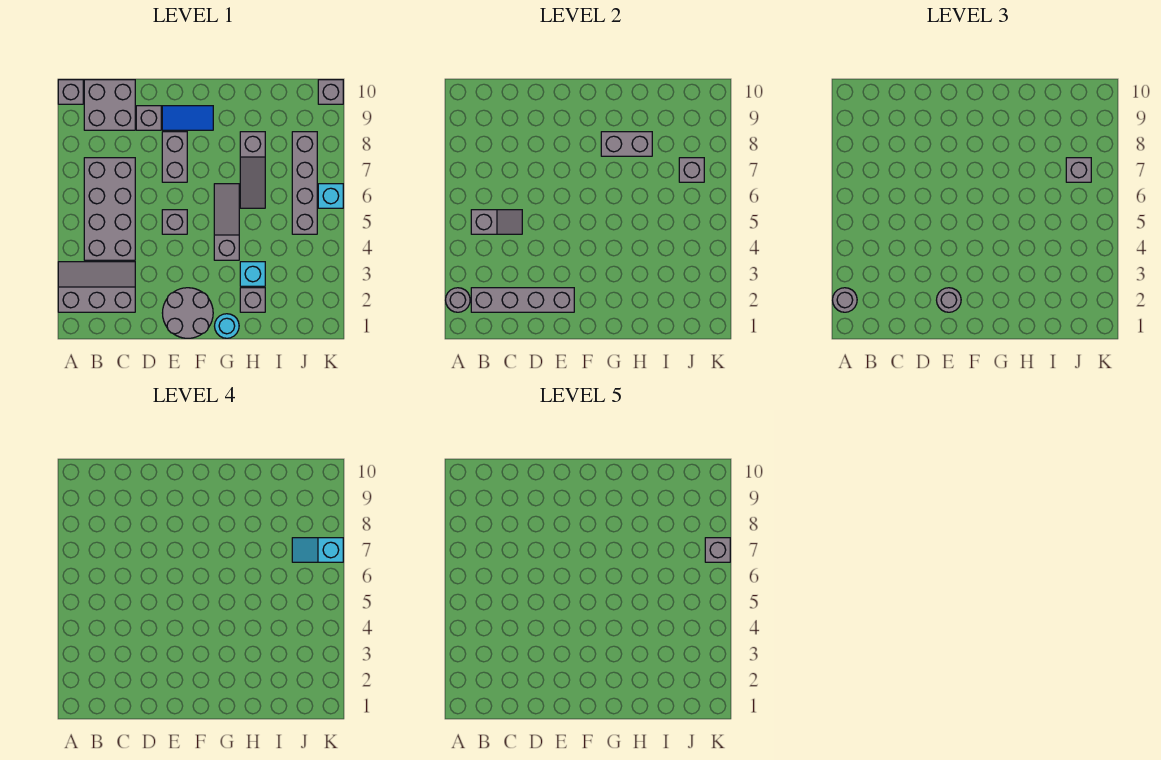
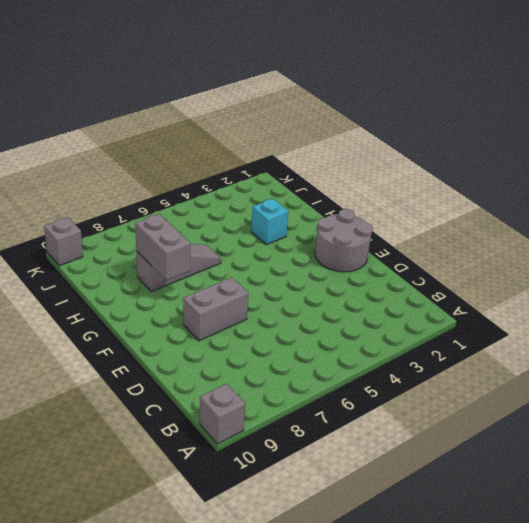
none -> grey 2x3 slope [58,262,135,312]
none -> grey 2x4 brick [84,158,135,260]
none -> grey 2x2 brick [84,80,135,130]

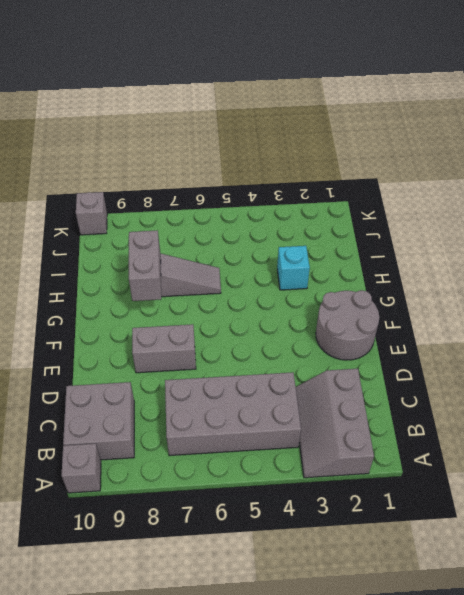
none -> grey 1x1 brick [136,106,161,130]
none -> grey 1x1 brick [162,210,187,234]
none -> blue 1x2 tile [162,106,213,130]

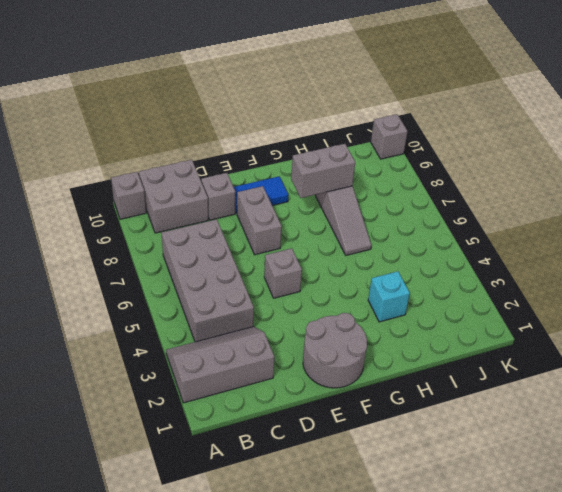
none -> cyan 1x1 round brick [215,314,239,338]
none -> grey 1x3 slope [214,184,239,260]
none -> grey 1x1 brick [240,288,265,312]

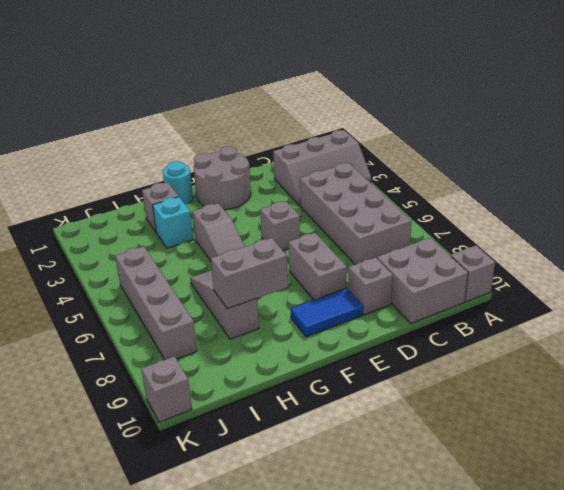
none -> cyan 1x1 brick [318,184,343,208]
none -> grey 1x1 round brick [446,288,470,312]
none -> grey 1x4 brick [471,288,574,312]

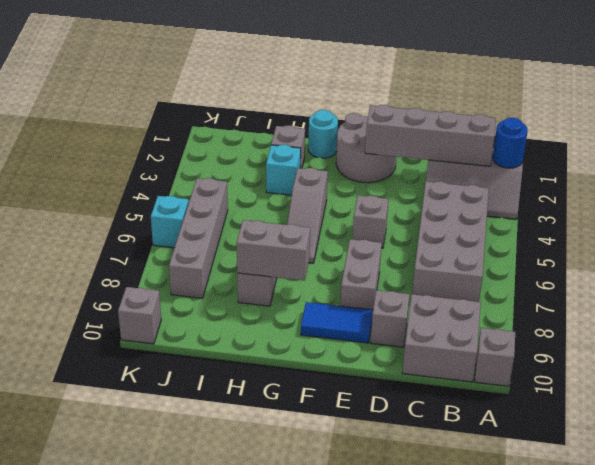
blue 1x1 round brick [493,118,528,168] -> grey 1x1 round brick [446,288,470,312]
none -> grey 1x2 slope [471,210,522,234]
none -> grey 1x1 brick [679,158,704,182]
none -> grey 1x1 round brick [833,288,857,312]

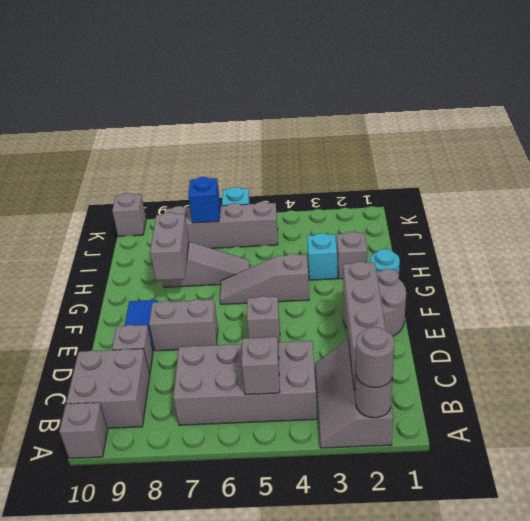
blue 1x1 brick [188,177,220,223] -> grey 1x1 brick [679,158,704,182]
none -> grey 1x1 round brick [937,288,961,312]
none -> grey 1x1 brick [1066,158,1091,182]
none -> cyan 1x2 slope [292,538,343,562]

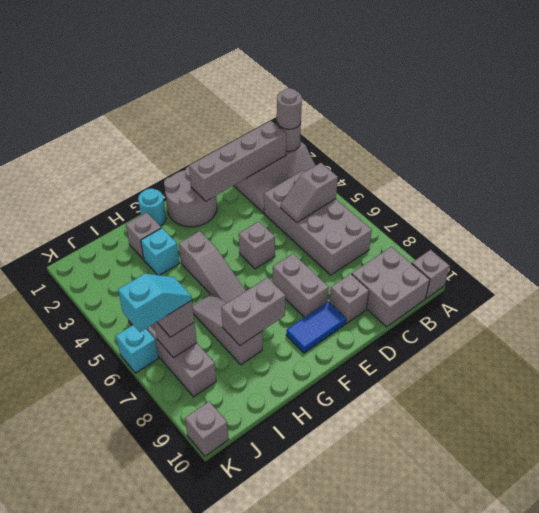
none -> grey 1x1 round brick [937,288,961,312]
none -> grey 1x1 brick [705,538,730,562]

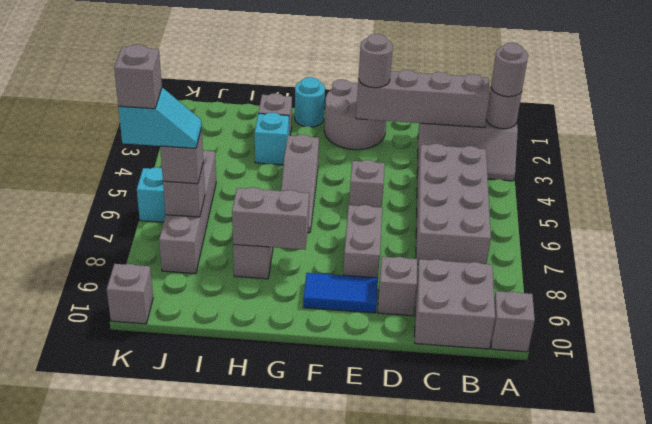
none -> grey 1x2 slope [471,210,522,234]

